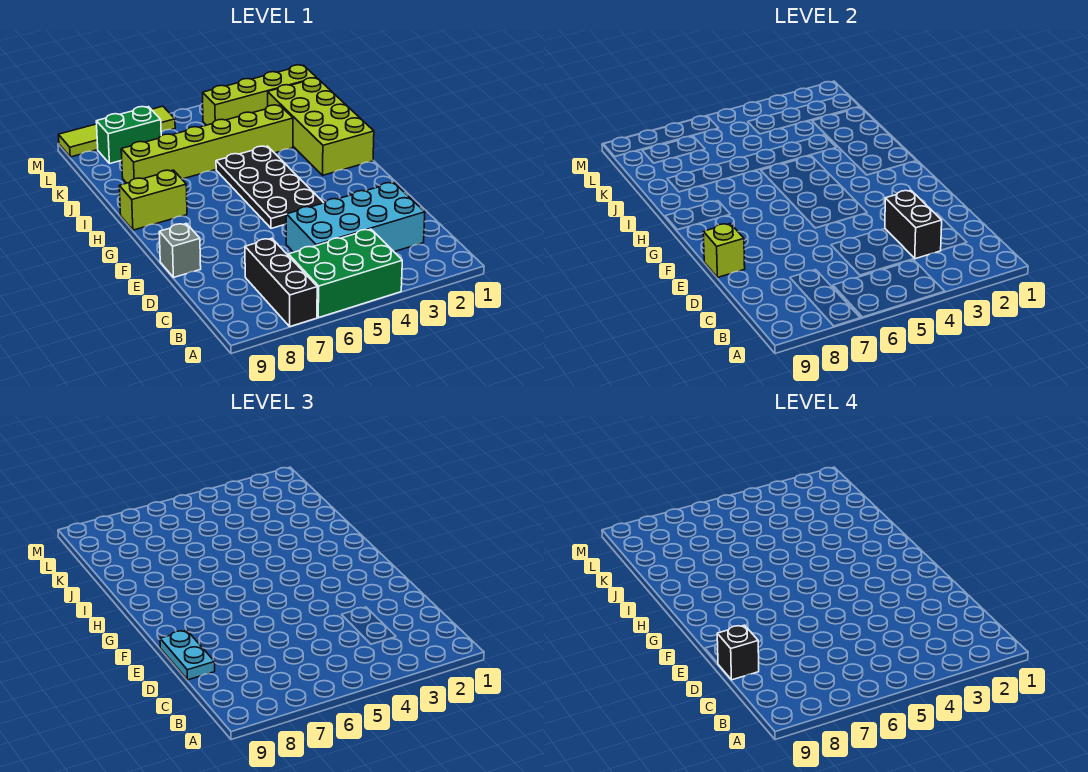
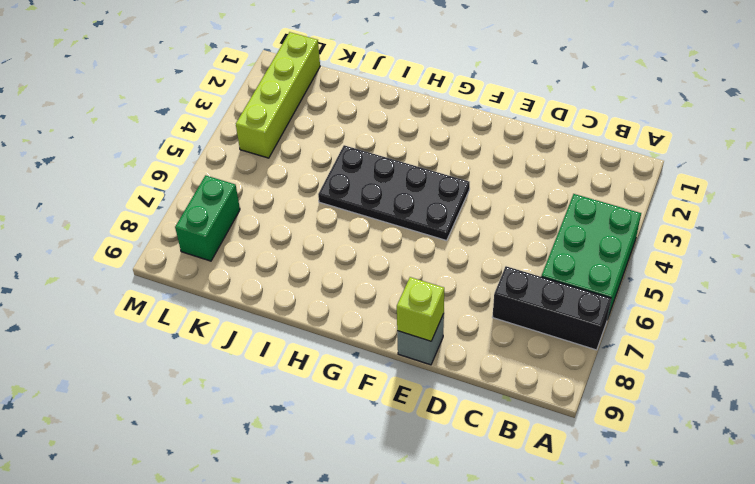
none -> cyan 2x4 brick [286,183,425,252]
none -> lime 2x4 brick [268,78,374,175]
none -> lime 1x2 brick [119,170,187,230]

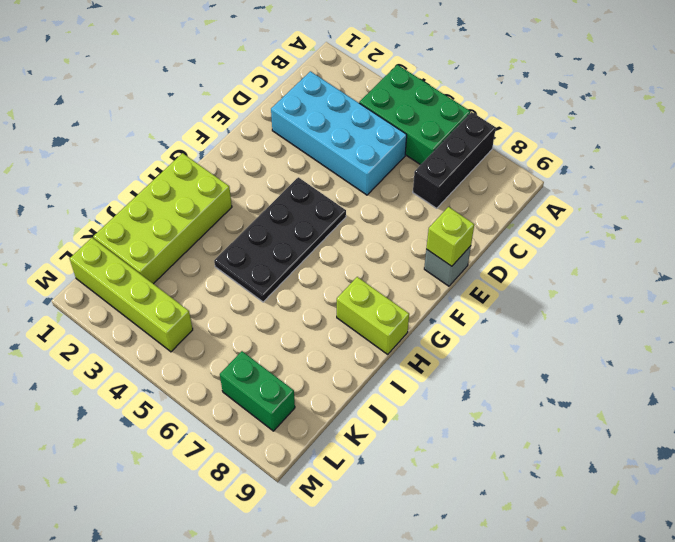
none -> lime 1x6 brick [121,105,293,183]
none -> lime 1x4 tile [58,106,175,157]
none -> black 1x2 brick [885,190,942,259]

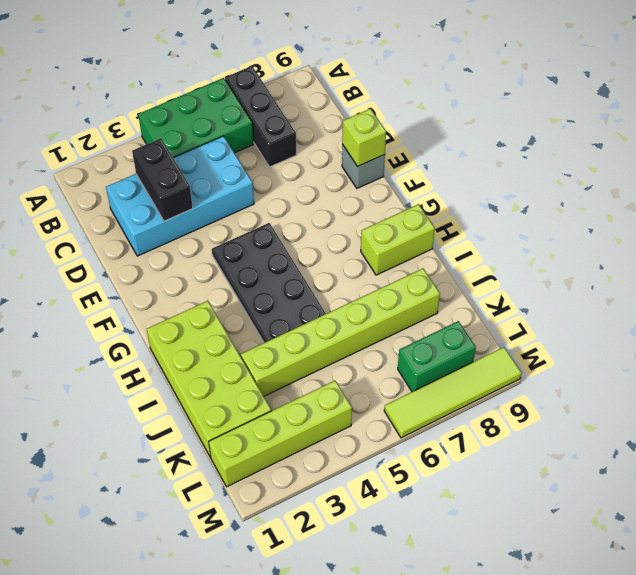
none -> cyan 1x2 plate [160,630,215,680]
none -> black 1x1 brick [717,625,759,680]

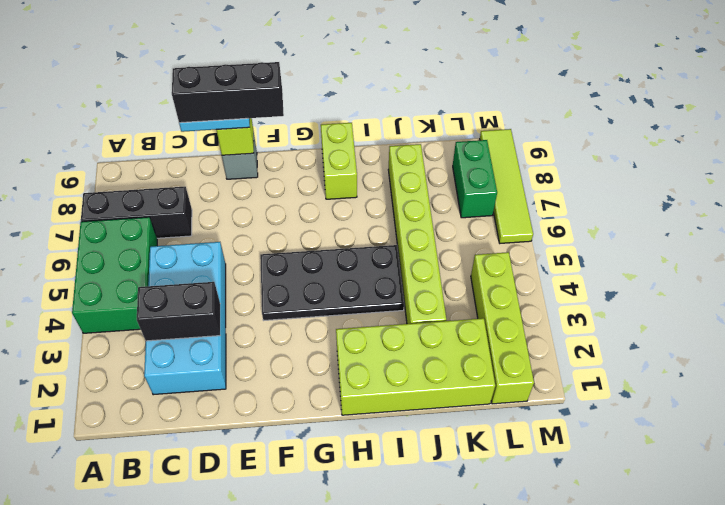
black 1x3 brick [172,62,284,123] -> black 1x1 brick [717,625,759,680]

